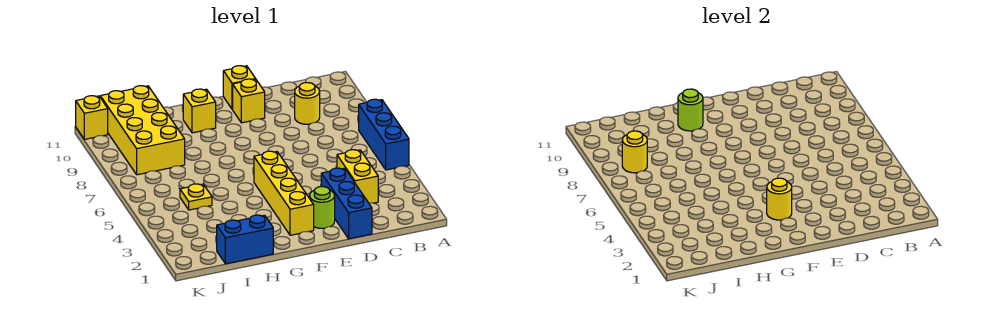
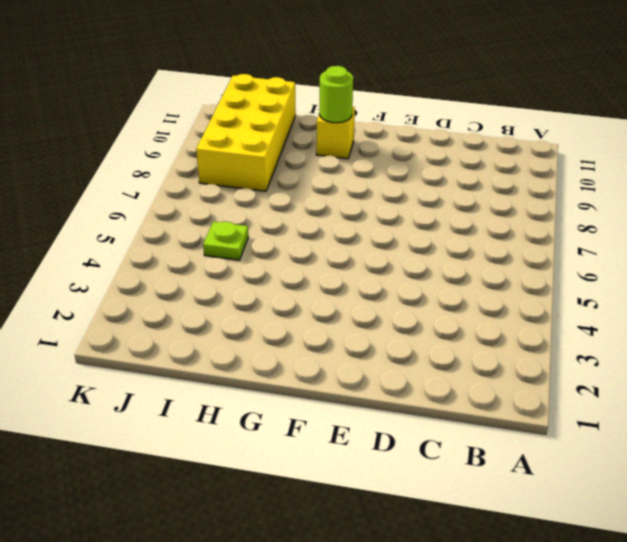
lime 1x1 plate [203,222,248,260] -> yellow 1x1 plate [180,184,212,210]
none -> blue 1x3 brick [359,99,409,170]
none -> yellow 1x2 brick [337,150,378,203]
none -> yellow 1x1 round brick [295,83,320,124]

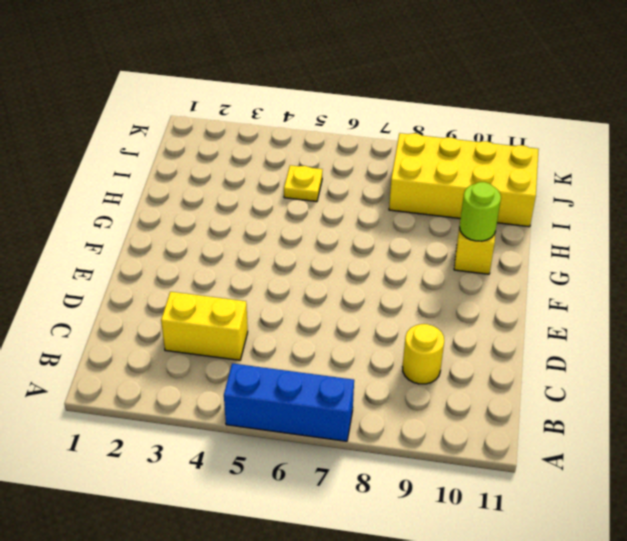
none -> blue 1x3 brick [321,168,372,239]
none -> lime 1x1 round brick [310,187,335,228]
none -> yellow 1x1 brick [233,79,265,123]

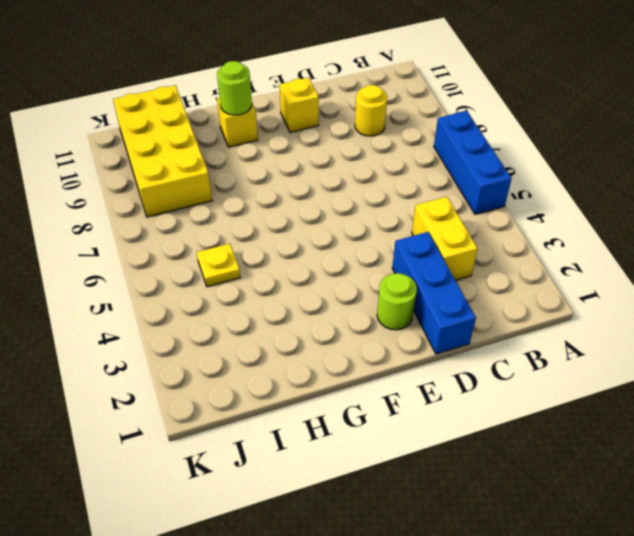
none -> yellow 1x1 brick [223,66,255,109]
none -> yellow 1x4 brick [254,151,314,235]
none -> blue 1x2 brick [217,215,273,264]

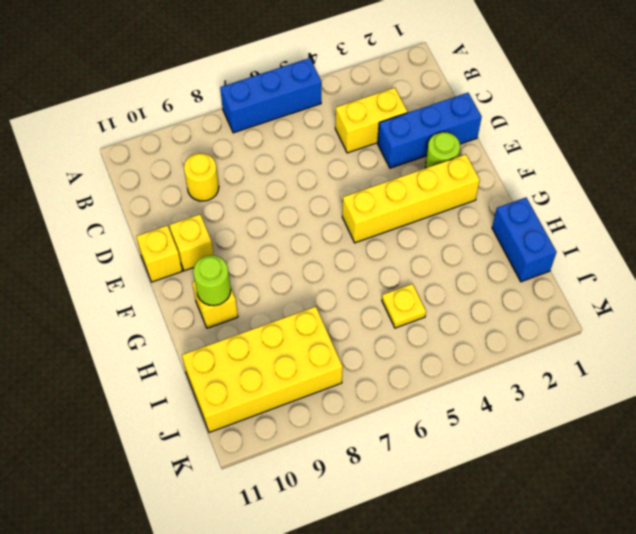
none -> yellow 1x1 brick [76,96,108,139]
none -> yellow 1x1 round brick [767,178,792,220]
none -> yellow 1x1 round brick [622,131,647,173]

